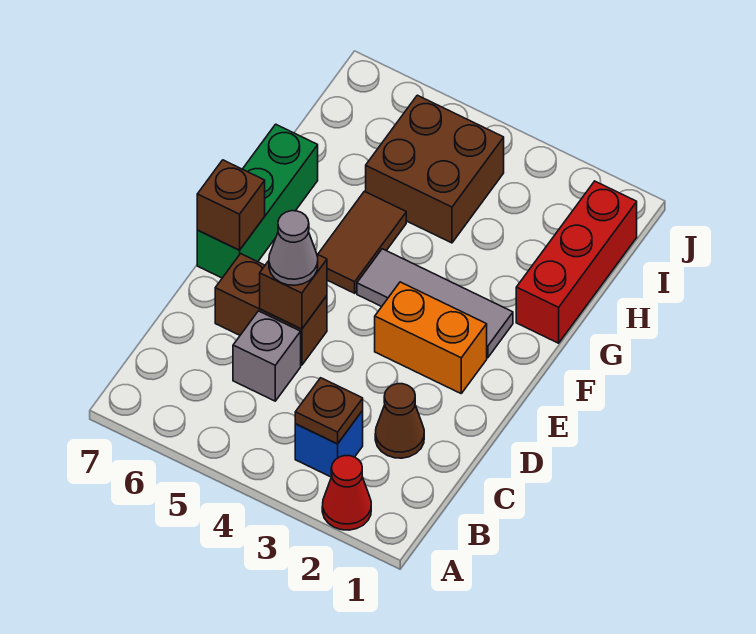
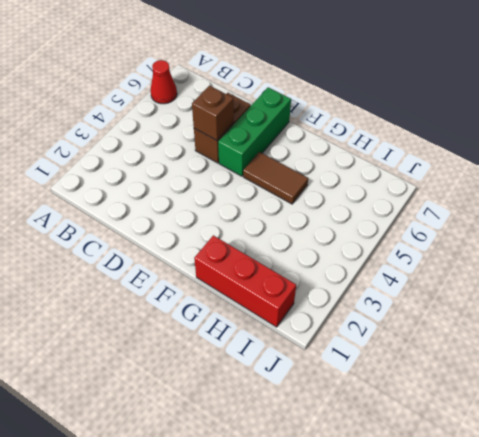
red 1x1 cone [150,60,177,104] -> red 1x1 cone moved to [322,456,371,530]
green 1x3 brick [218,87,291,176] -> green 1x3 brick turned to [197,124,318,278]
none -> blue 1x1 brick [295,411,363,477]
none -> brown 1x1 cone [375,384,424,458]
none -> grey 1x1 brick [233,311,301,401]

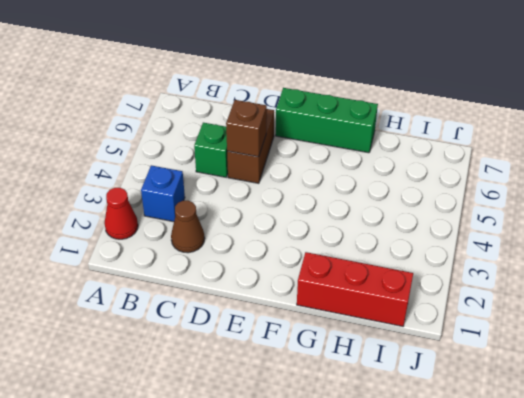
green 1x1 brick [194,123,228,177] -> grey 1x1 brick [233,311,301,401]
none -> orange 1x2 brick [375,282,487,393]
none -> grey 1x3 tile [357,249,513,358]
none -> brown 1x2 tile [318,191,406,293]

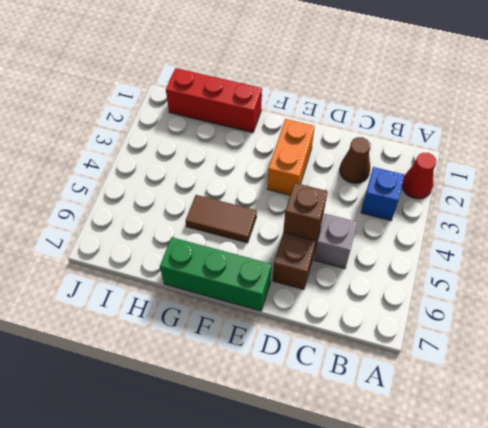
none -> grey 1x3 tile [357,249,513,358]
none -> brown 2x2 brick [366,95,504,243]
none -> brown 1x1 plate [295,378,363,444]

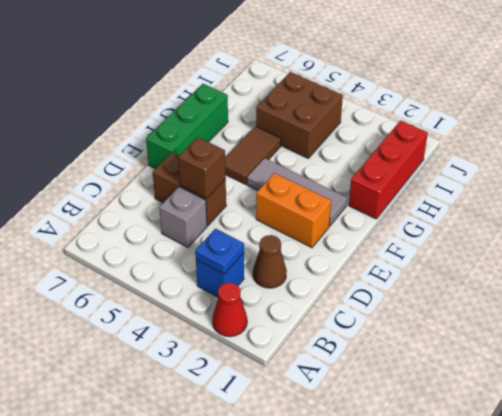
blue 1x1 plate [195,229,244,274] -> brown 1x1 plate [295,378,363,444]
none -> brown 1x1 brick [197,160,265,250]
none -> grey 1x1 cone [269,211,318,285]

